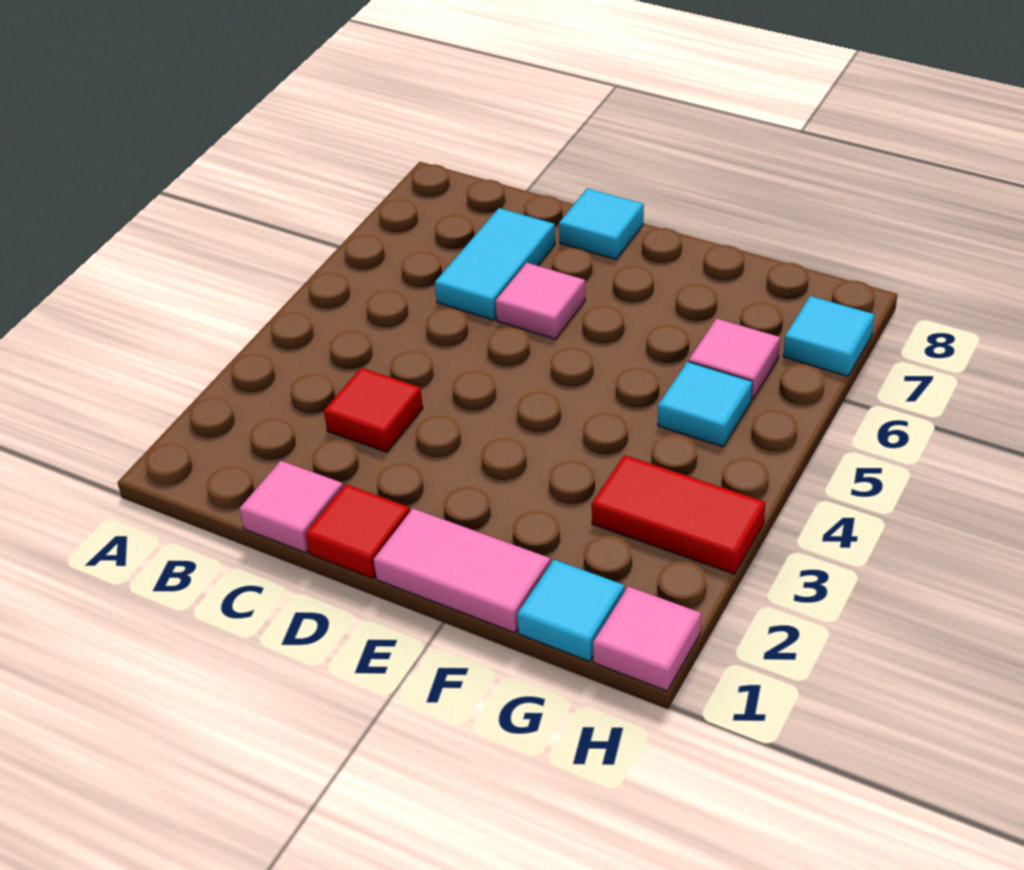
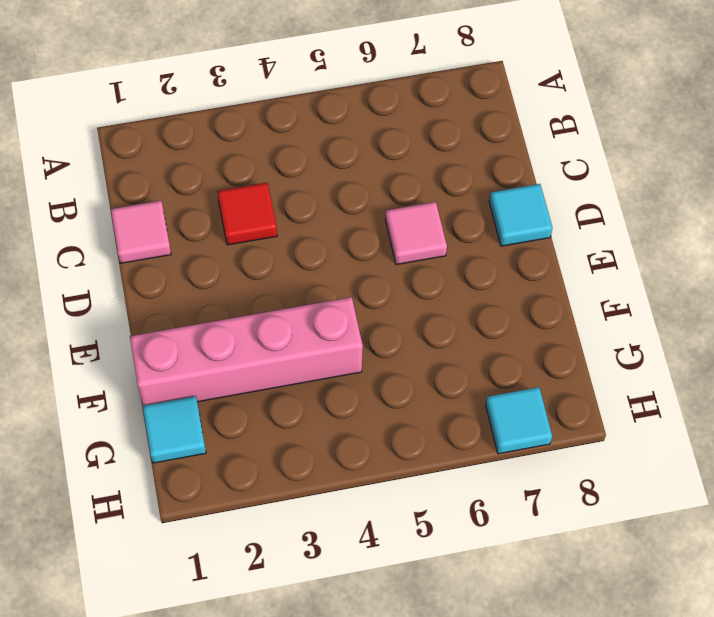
pink 1x4 brick [130,297,363,405] -> pink 1x2 tile [374,509,551,633]
none -> cyan 1x2 tile [435,208,555,320]
none -> red 1x1 tile [305,484,410,578]
none -> red 1x2 tile [592,455,766,574]

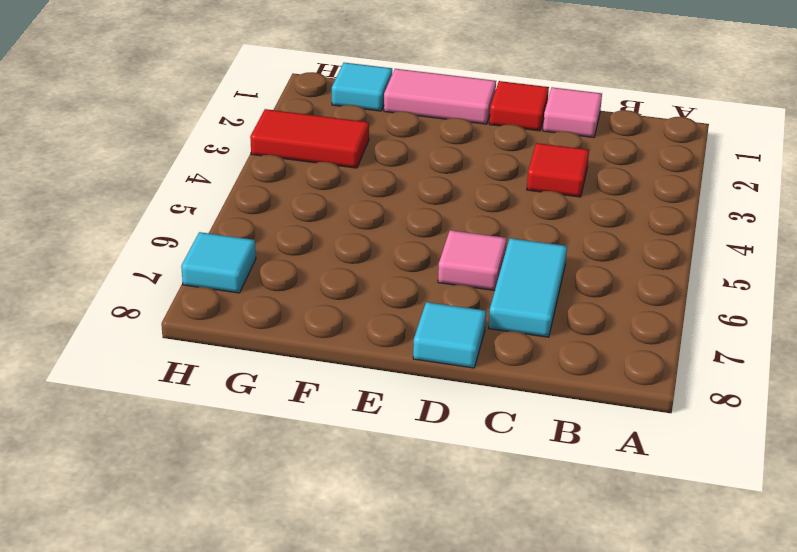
none -> cyan 1x1 tile [658,362,752,447]
none -> pink 1x1 tile [689,318,780,400]
none -> pink 1x1 tile [593,586,701,691]

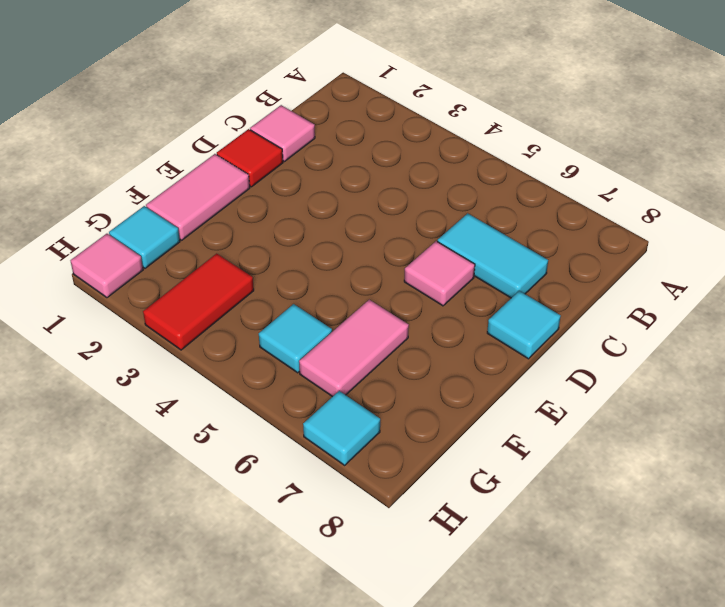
pink 1x2 tile [299,300,409,397] -> pink 1x1 tile [689,318,780,400]
none -> red 1x1 tile [324,368,423,452]

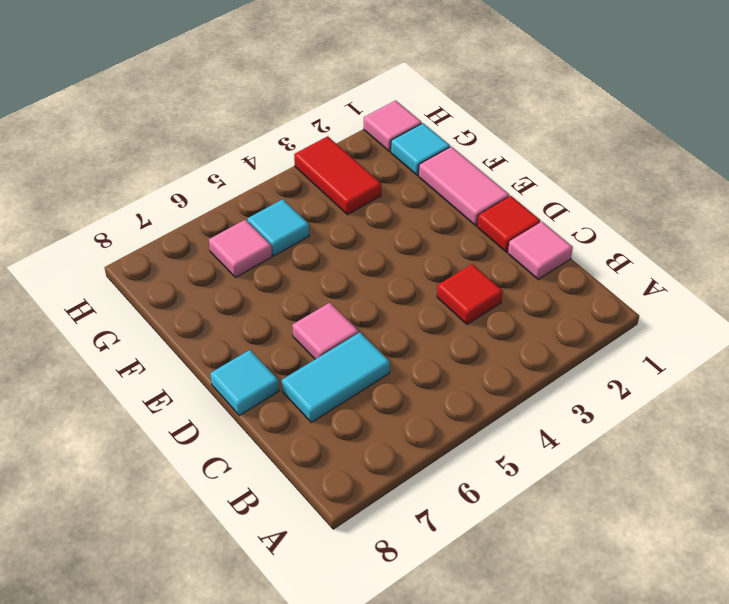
none -> cyan 1x1 tile [783,296,875,376]

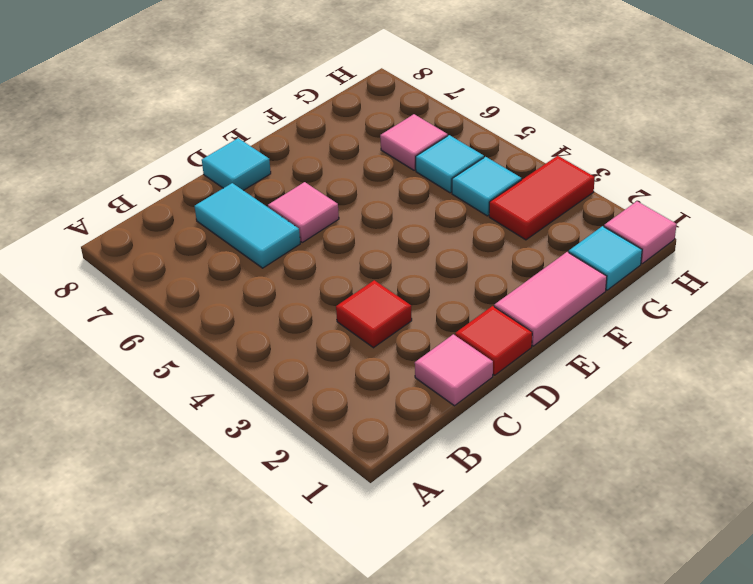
cyan 1x1 tile [452,157,521,216] -> cyan 1x1 tile moved to [783,296,875,376]

